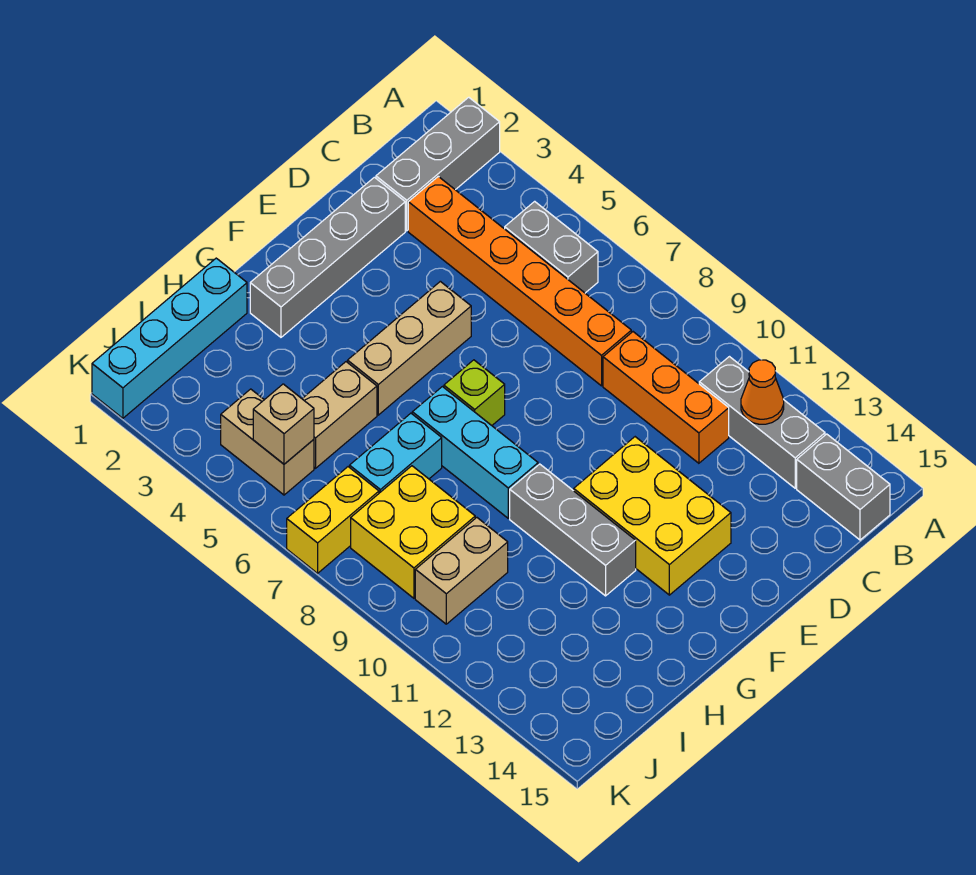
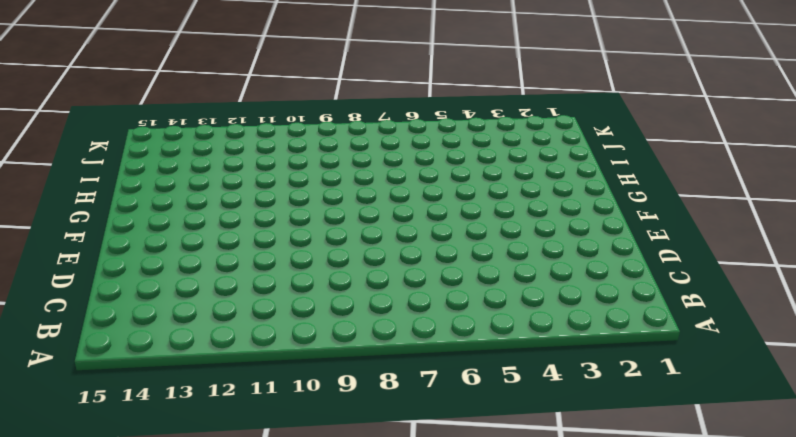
none -> grey 1x3 brick [376,97,500,231]
none -> grey 1x2 brick [505,201,598,293]
none -> grey 1x3 brick [699,357,825,488]

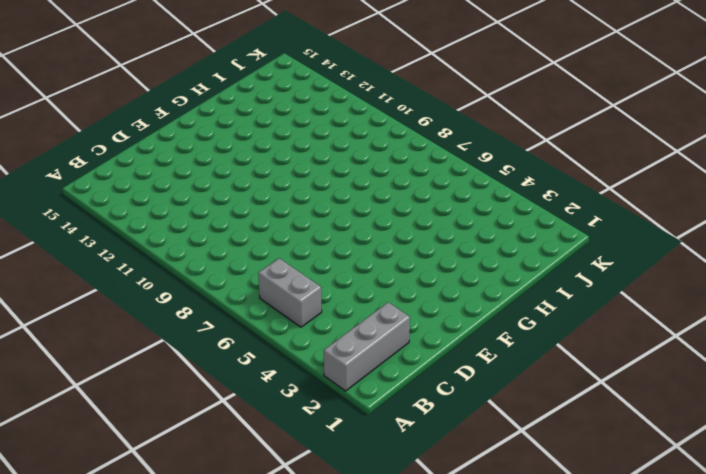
none -> grey 1x3 brick [699,357,825,488]
none -> grey 1x2 brick [797,434,890,540]
none -> orange 1x6 brick [408,176,631,386]

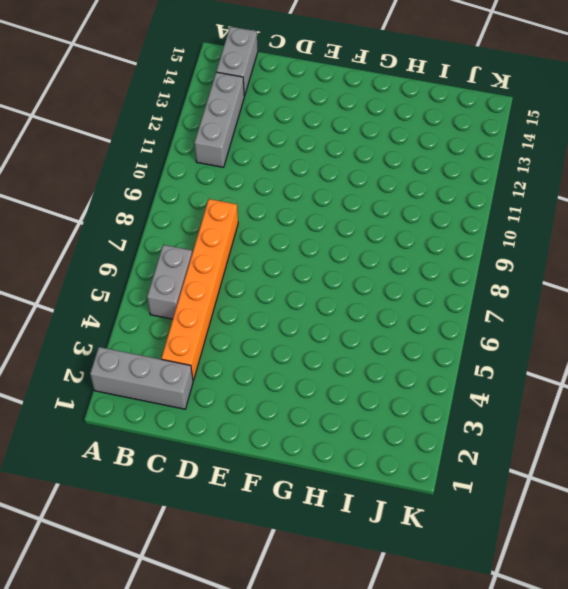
none -> orange 1x3 brick [603,332,729,463]
none -> grey 1x4 brick [250,177,405,337]
none -> tan 1x3 brick [348,281,471,415]

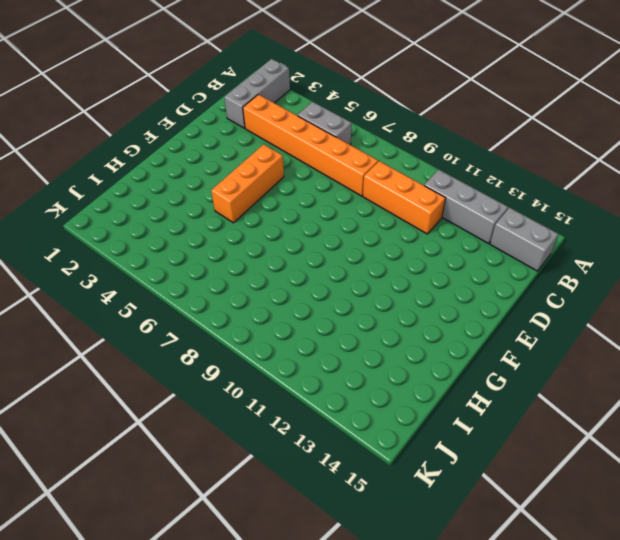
orange 1x3 brick [211,144,284,223] -> tan 1x3 brick [348,281,471,415]
none -> grey 1x4 brick [250,177,405,337]
none -> yellow 2x3 brick [574,437,731,595]
none -> lime 1x1 brick [444,360,505,425]

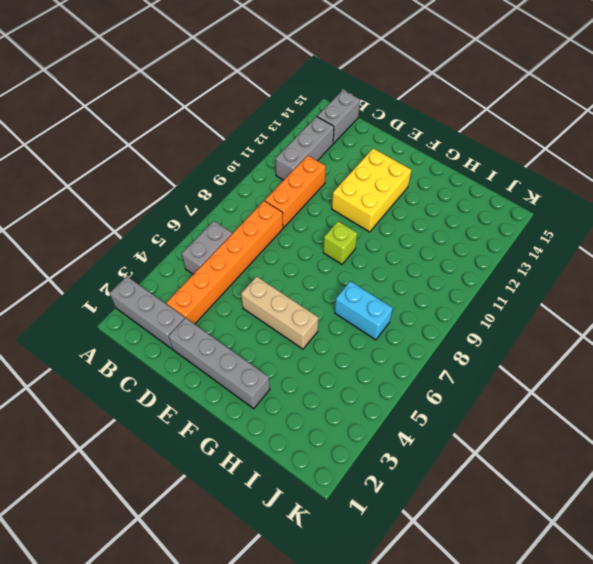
lime 1x1 brick [323,221,357,264] -> lime 1x1 brick moved to [444,360,505,425]
none -> cyan 1x3 brick [412,387,538,518]
none -> grey 1x3 brick [510,464,636,596]
none -> cyan 1x4 brick [92,258,247,418]

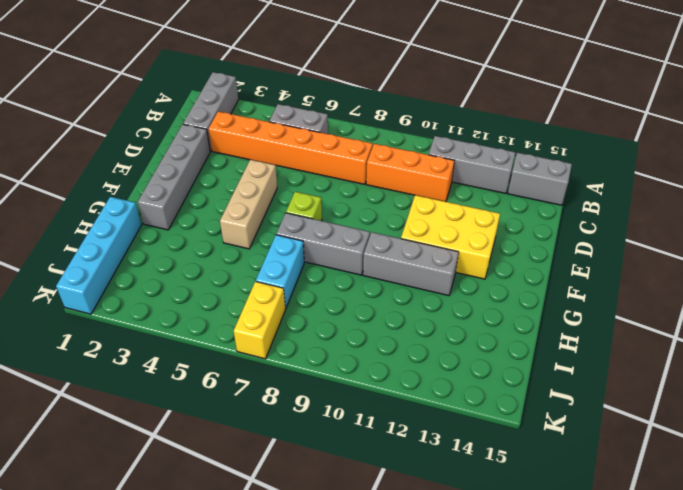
grey 1x3 brick [276,213,370,275] -> cyan 1x3 brick [412,387,538,518]
none -> tan 1x2 brick [302,362,377,468]
none -> yellow 2x2 brick [351,466,475,598]
none -> tan 1x2 brick [415,518,508,624]

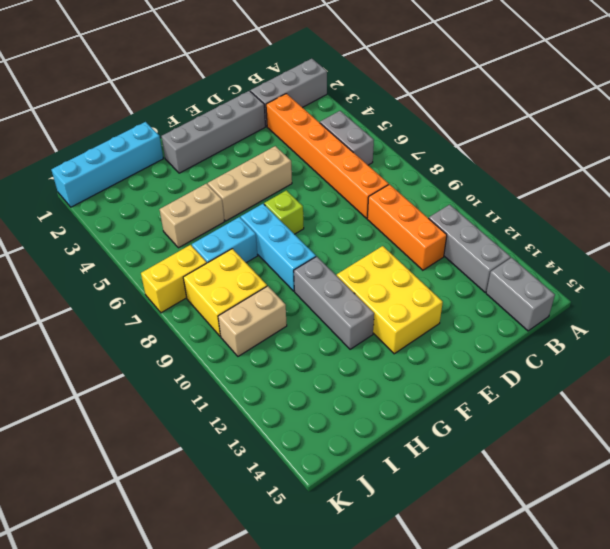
none -> tan 1x2 brick [221,389,314,495]
none -> orange 1x1 cone [741,360,784,424]
none -> tan 1x1 brick [253,384,314,464]

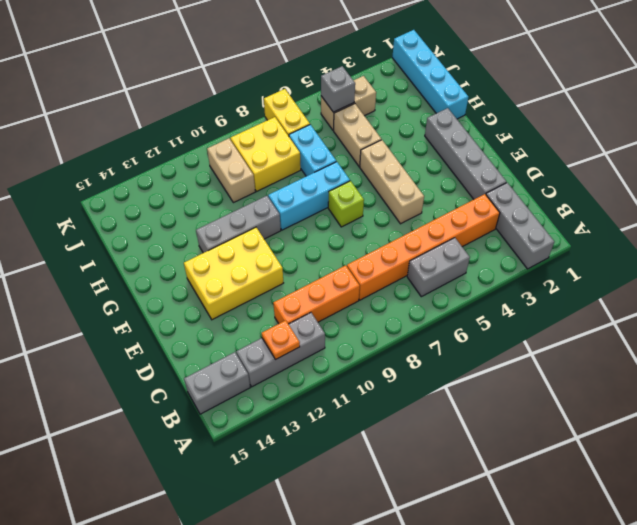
orange 1x1 plate [262,320,300,360] -> orange 1x1 cone [741,360,784,424]
grey 1x1 brick [321,66,355,112] -> tan 1x1 brick [253,384,314,464]

